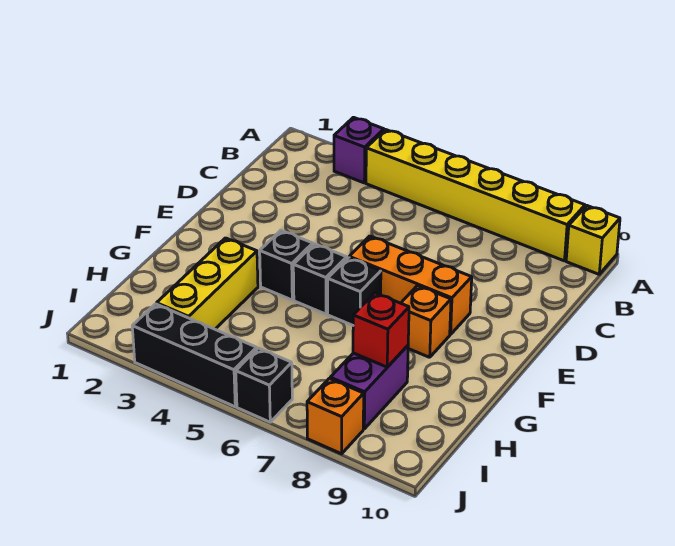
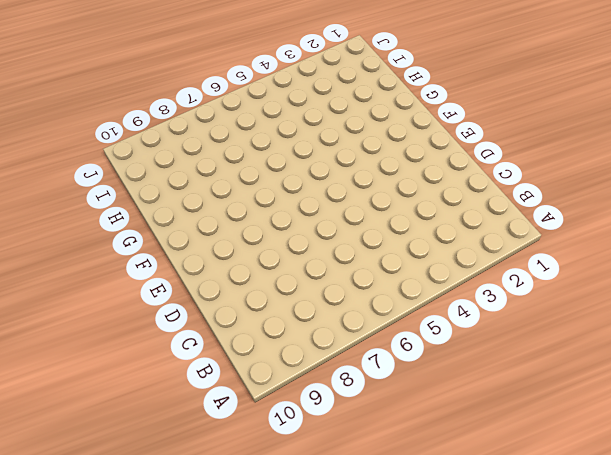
none -> purple 1x1 brick [334,117,384,183]
none -> yellow 1x6 brick [366,130,585,261]
none -> yellow 1x1 brick [566,206,620,274]

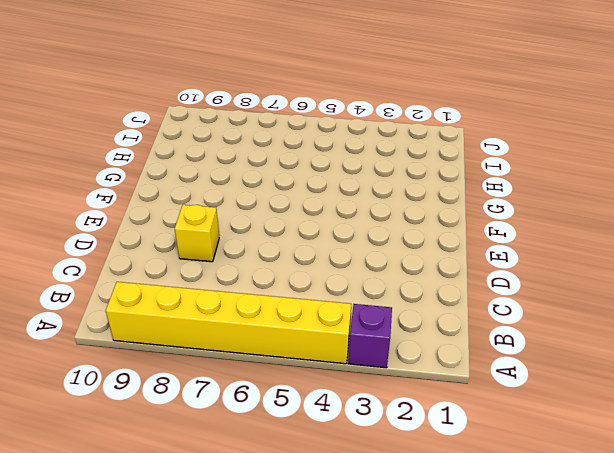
yellow 1x1 brick [175,205,219,262] -> yellow 1x1 brick moved to [566,206,620,274]
none -> orange 1x3 brick [349,236,472,334]
none -> black 1x1 brick [260,230,313,300]
none -> black 1x1 brick [293,244,347,314]

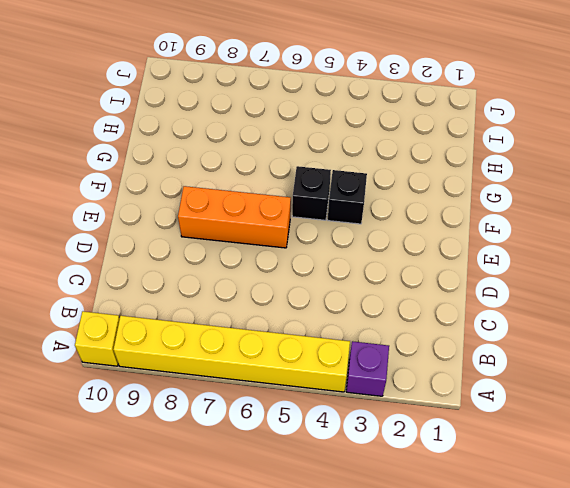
none -> black 1x1 brick [328,258,381,325]
none -> orange 1x1 brick [401,286,451,357]
none -> yellow 1x3 brick [157,238,258,329]

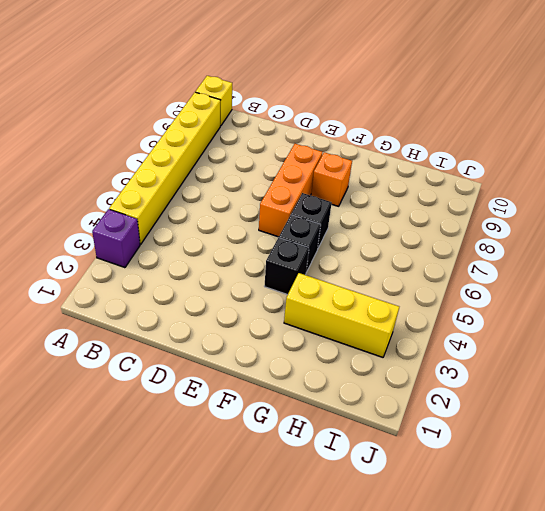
none -> purple 1x2 brick [330,346,408,429]
none -> black 1x3 brick [132,304,257,407]
none -> black 1x1 brick [236,348,292,422]

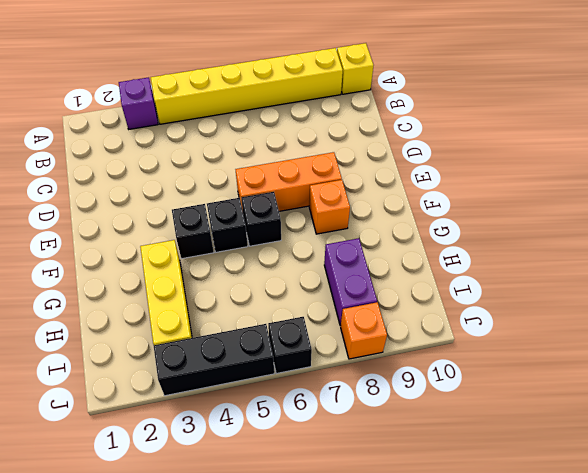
none -> red 1x1 brick [353,293,409,367]

